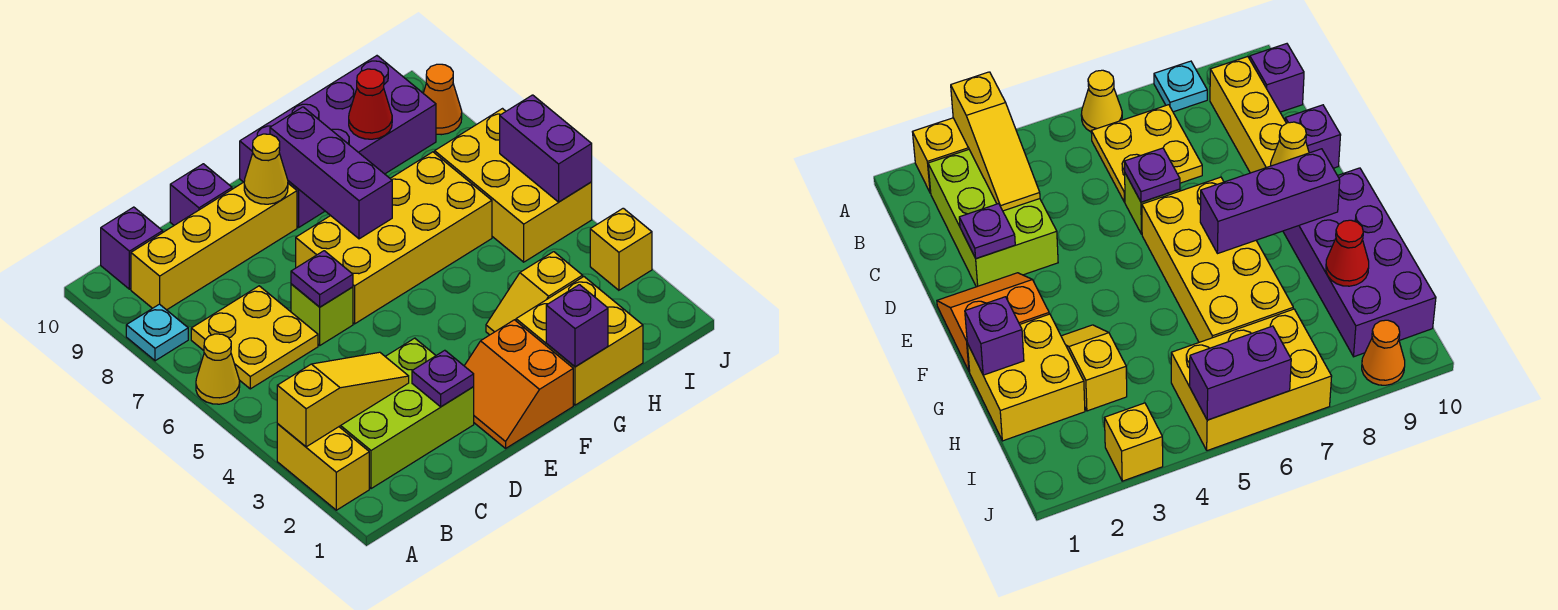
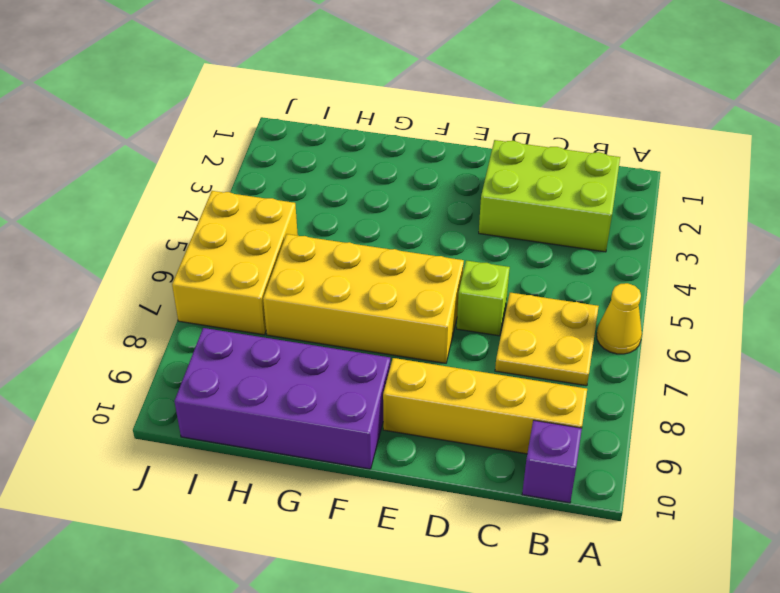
none -> yellow 1x2 brick [277,424,369,510]
none -> cyan 1x1 plate [126,304,188,361]
none -> purple 1x1 brick [170,164,232,225]

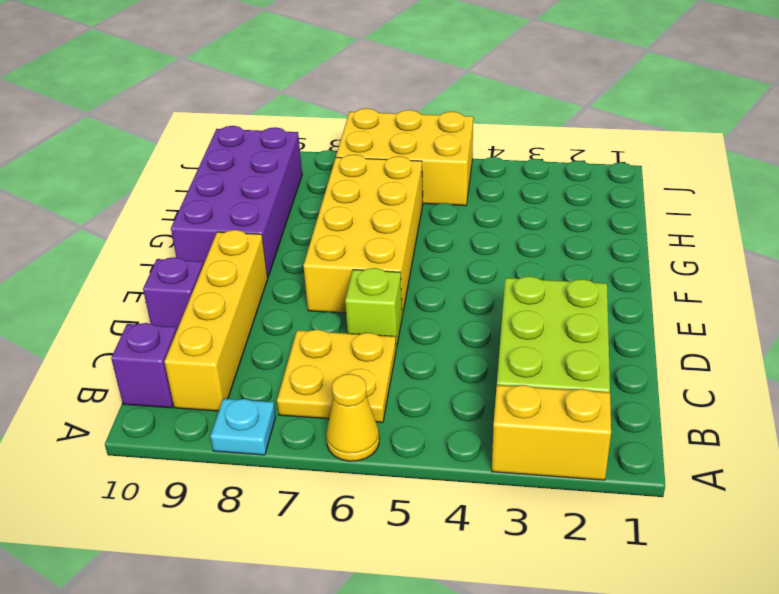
none -> orange 2x2 slope [465,320,573,448]
none -> yellow 2x2 brick [516,277,643,405]
none -> yellow 1x2 slope [486,252,583,335]

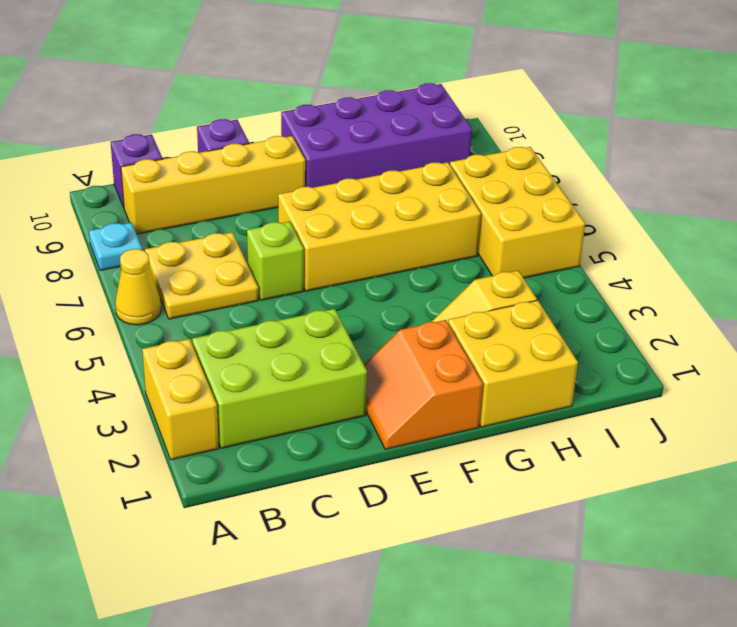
none -> yellow 1x1 brick [590,208,652,290]
none -> orange 1x1 cone [423,64,462,135]
none -> yellow 1x3 slope [277,352,409,447]

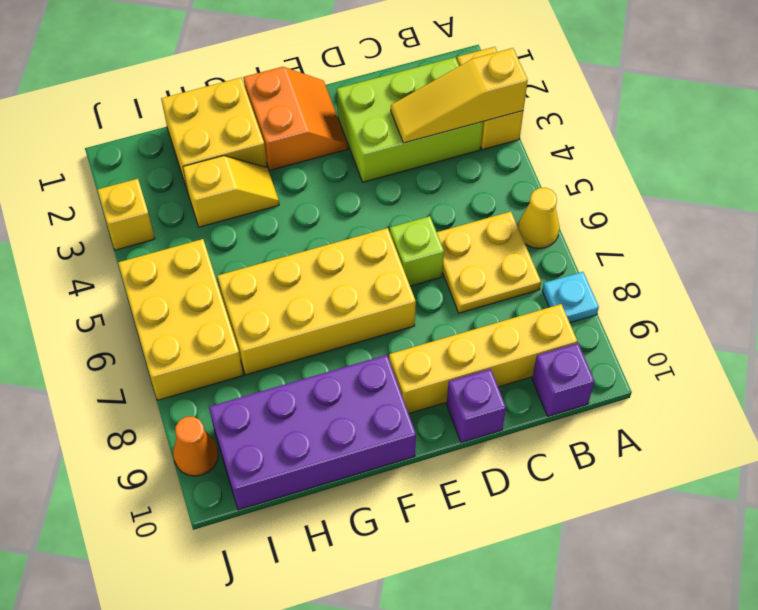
none -> purple 1x1 plate [412,350,474,407]
none -> purple 1x1 plate [291,251,353,307]
none -> yellow 1x1 cone [244,134,288,204]

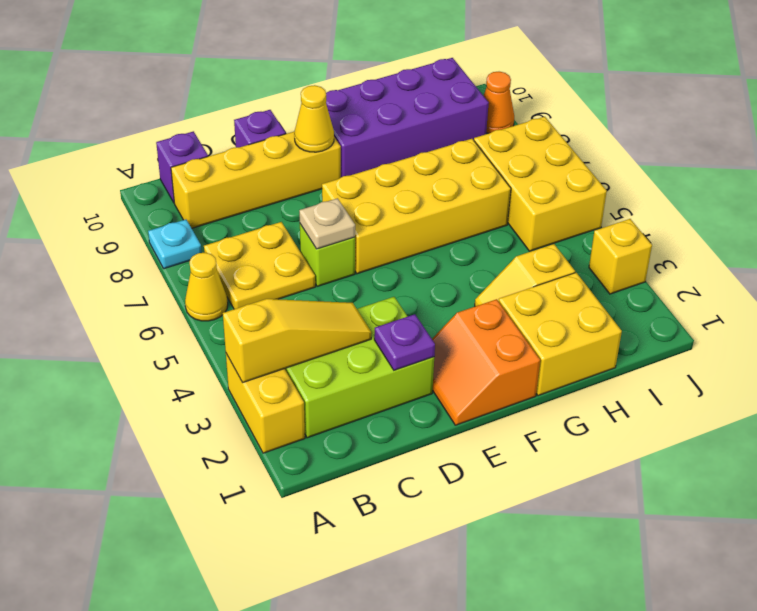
tan 1x1 plate [299,198,355,249] -> purple 1x1 plate [291,251,353,307]
none -> purple 1x3 brick [270,107,392,239]
none -> purple 1x1 brick [546,285,608,367]
none -> red 1x1 cone [349,69,392,139]

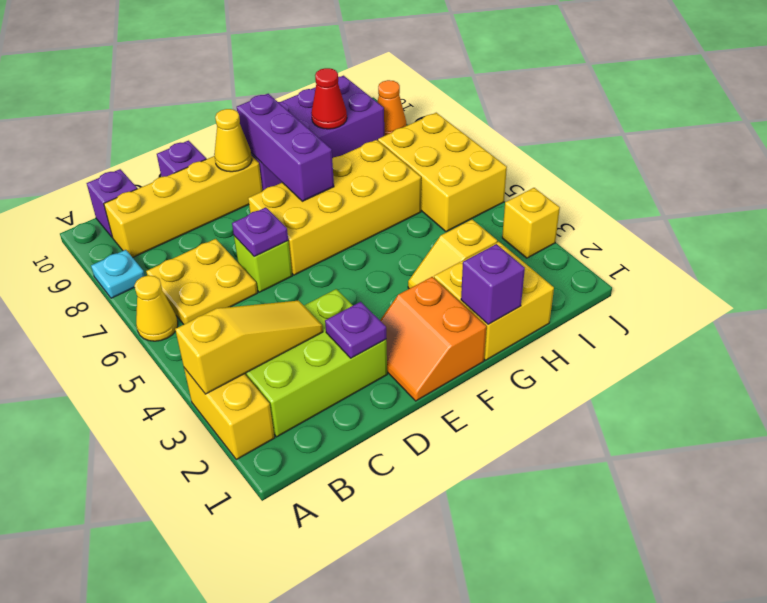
none -> purple 1x2 brick [500,95,592,202]

